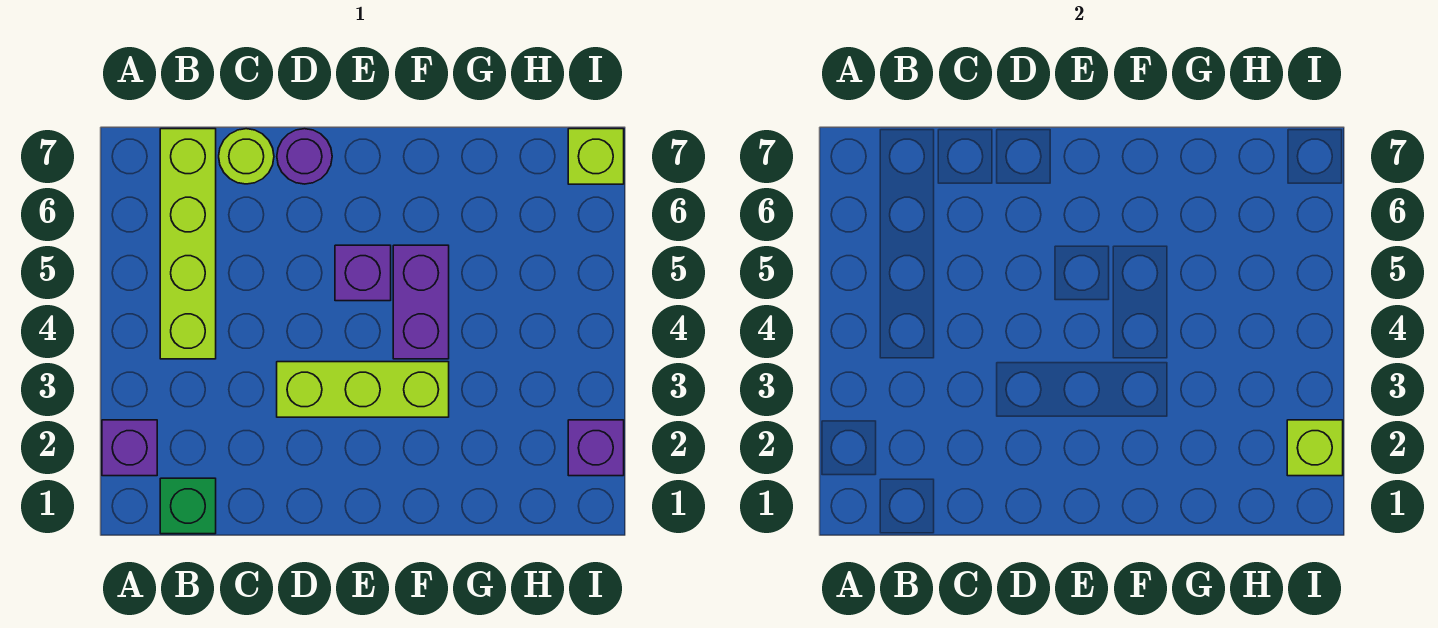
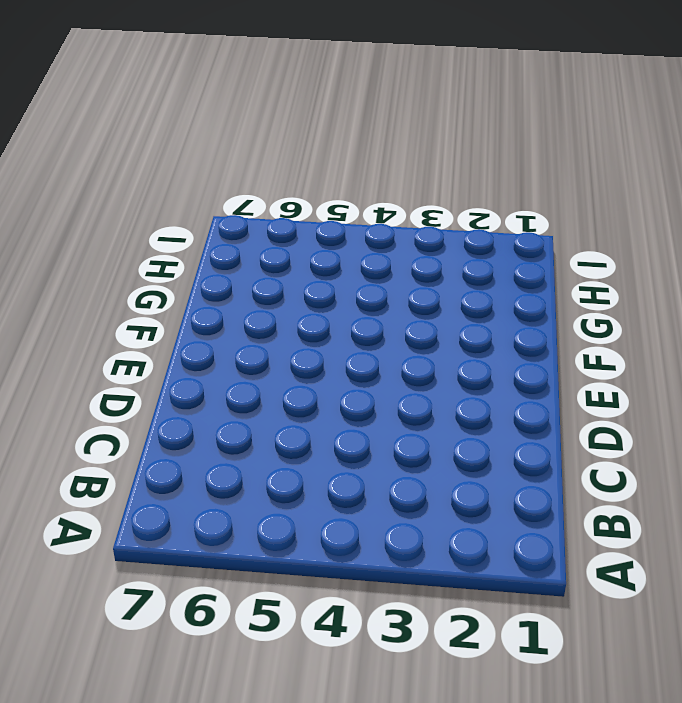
none -> purple 1x1 brick [102,420,157,476]
none -> green 1x1 brick [160,478,216,534]

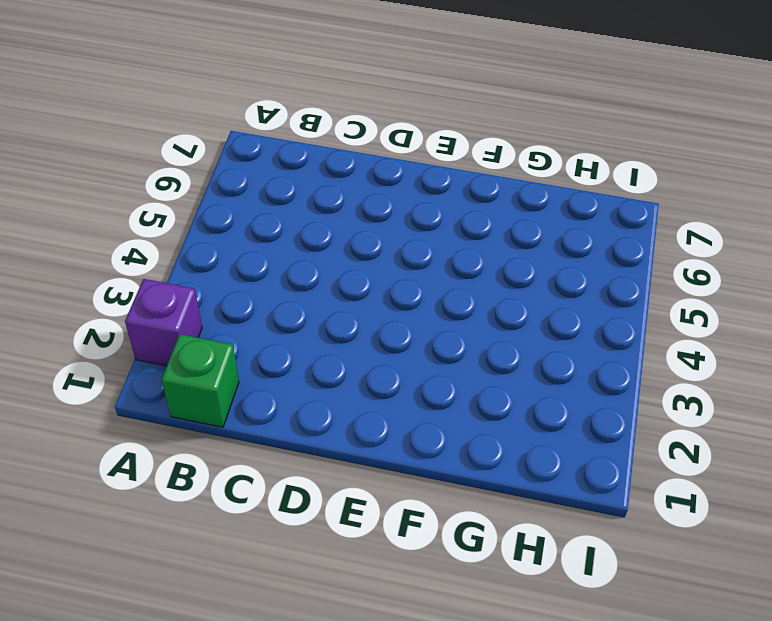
none -> lime 1x4 brick [160,129,216,359]
none -> lime 1x1 round brick [219,129,274,184]

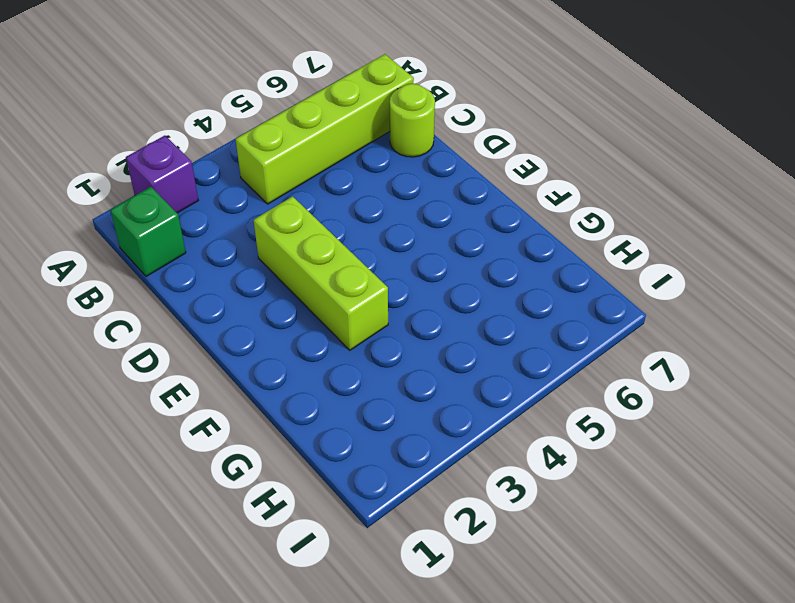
none -> purple 1x1 round brick [277,129,332,184]
none -> purple 1x1 brick [335,245,391,301]

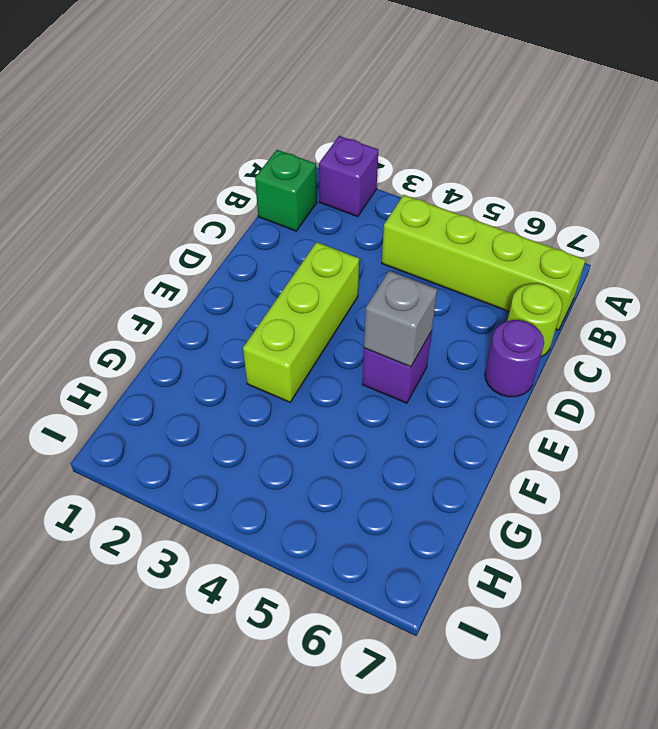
grey 1x1 brick [364,271,437,367] -> none
none -> purple 1x2 brick [393,245,449,359]
none -> purple 1x1 brick [568,420,624,476]

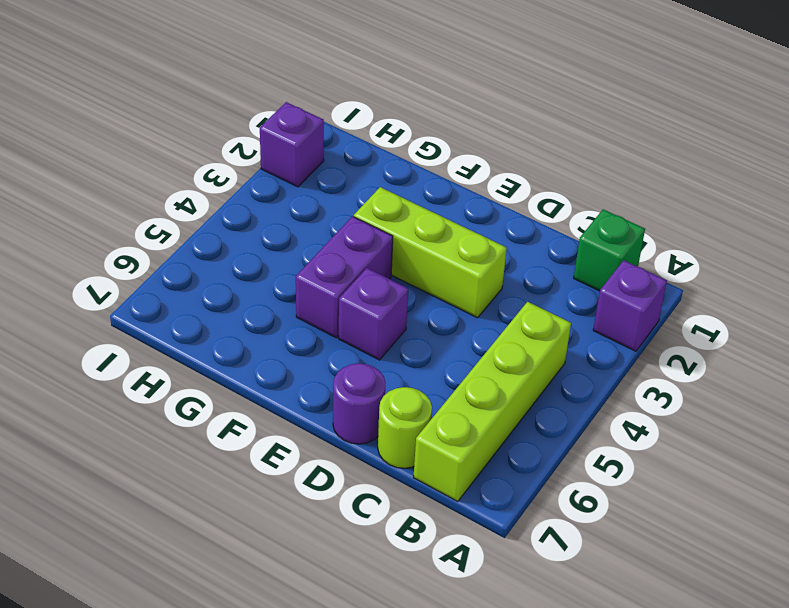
none -> lime 1x1 brick [568,129,624,184]
none -> lime 1x1 brick [1287,420,1343,476]

